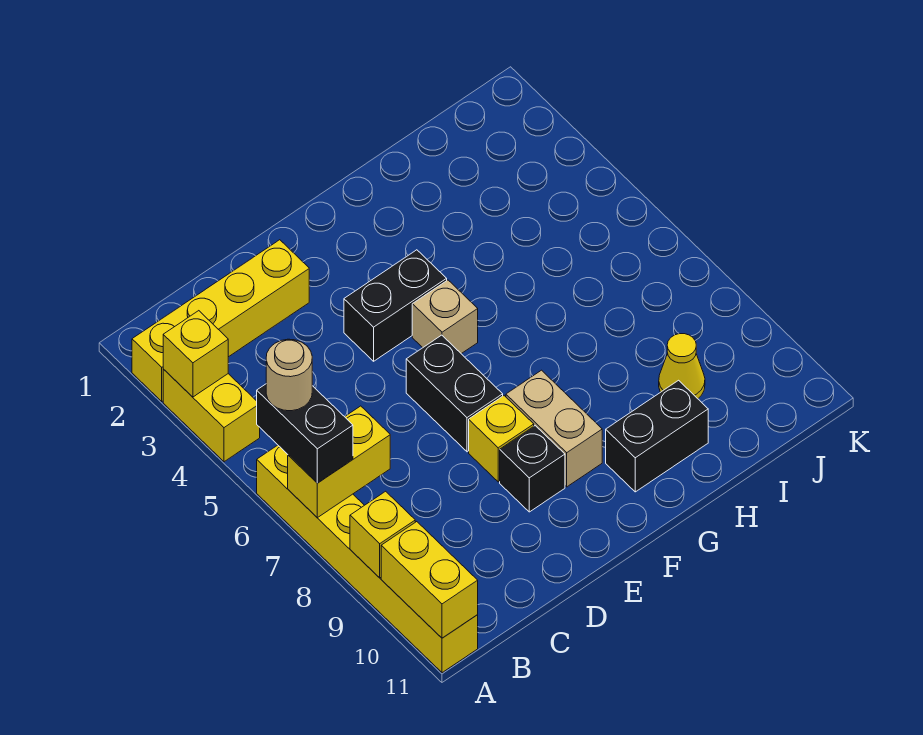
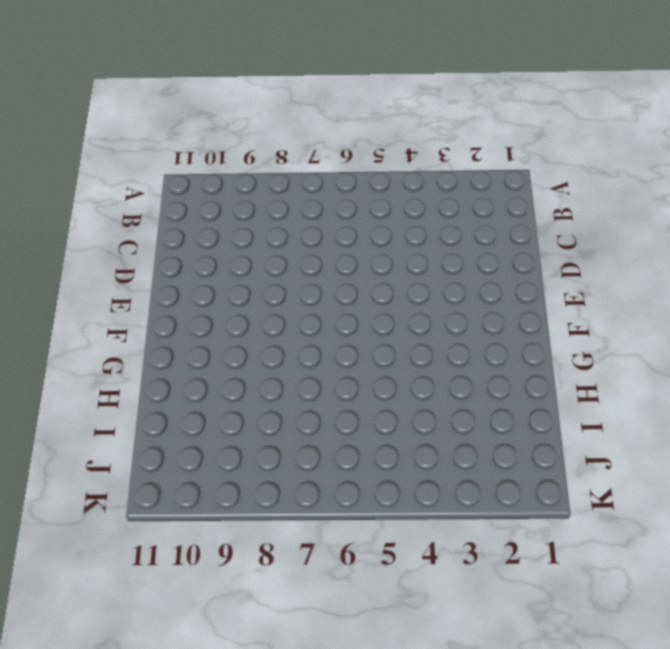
none -> yellow 1x4 brick [132,240,309,401]
none -> yellow 1x2 brick [163,369,260,462]
none -> yellow 1x6 brick [257,445,478,673]

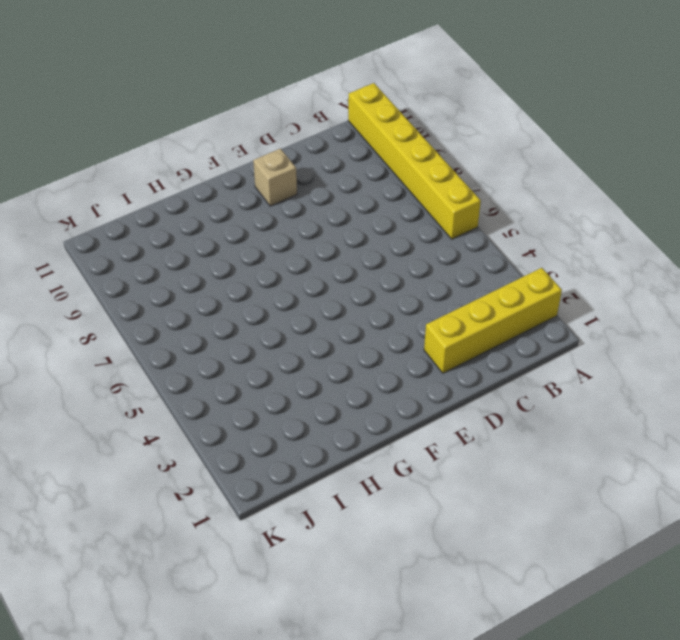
tan 1x1 brick [253,149,297,206] -> tan 1x1 brick moved to [412,280,478,354]
none -> yellow 1x2 brick [163,369,260,462]
none -> black 1x2 brick [344,250,447,361]
none -> black 1x2 brick [406,335,503,452]

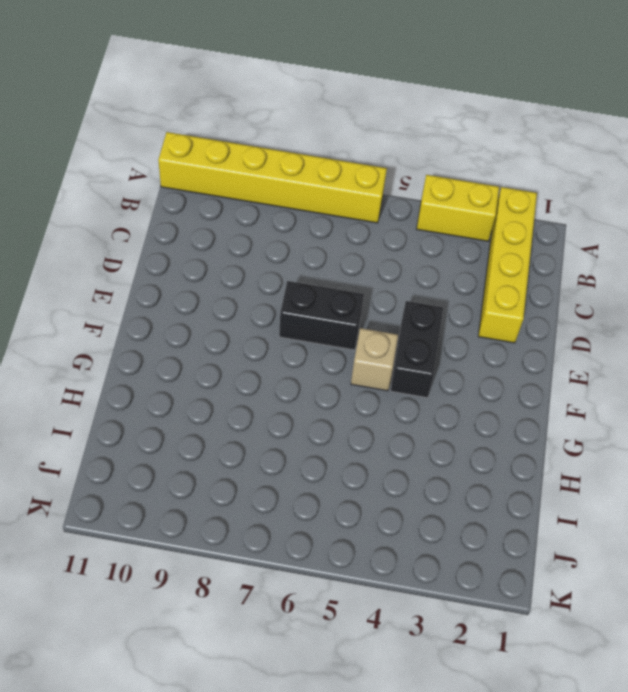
none -> yellow 1x1 brick [469,396,534,482]
none -> black 1x1 brick [500,426,565,512]
none -> tan 1x2 brick [506,370,602,487]

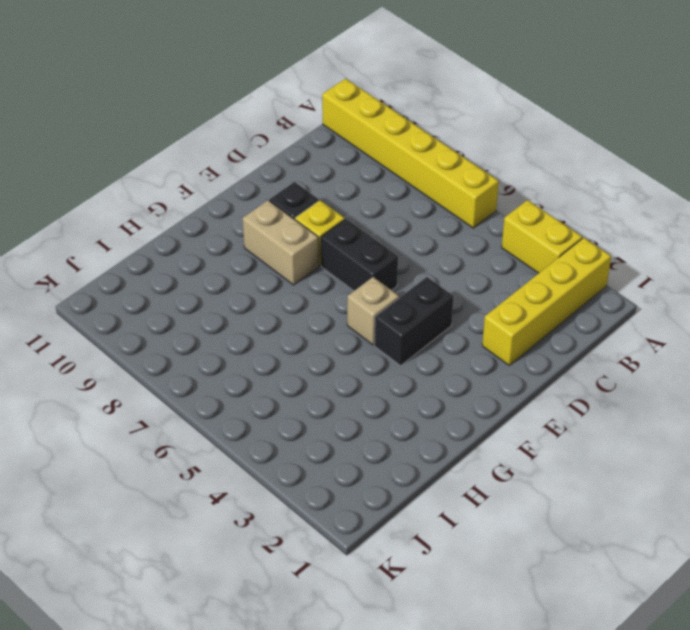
none -> black 1x2 brick [606,380,708,492]
none -> yellow 1x1 cone [659,334,705,399]
none -> yellow 1x1 brick [163,311,228,397]

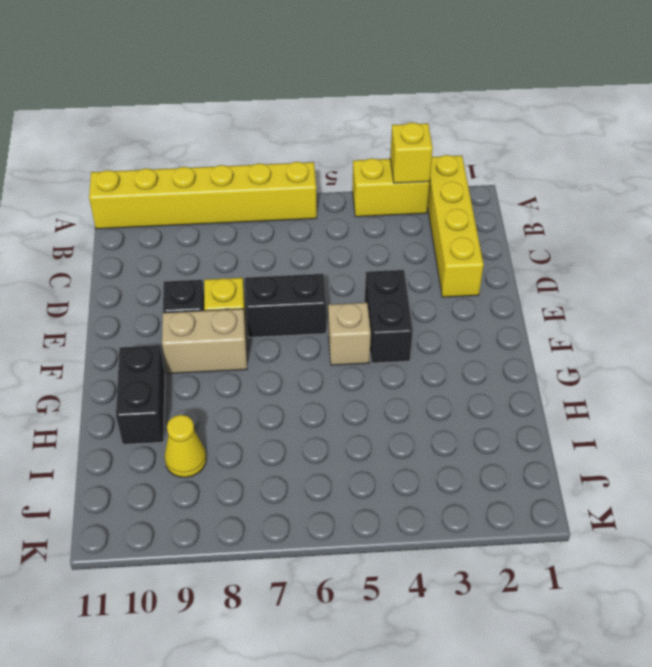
none -> yellow 1x2 brick [288,406,390,518]
none -> yellow 1x1 brick [350,491,415,578]
none -> yellow 1x2 brick [381,522,478,638]

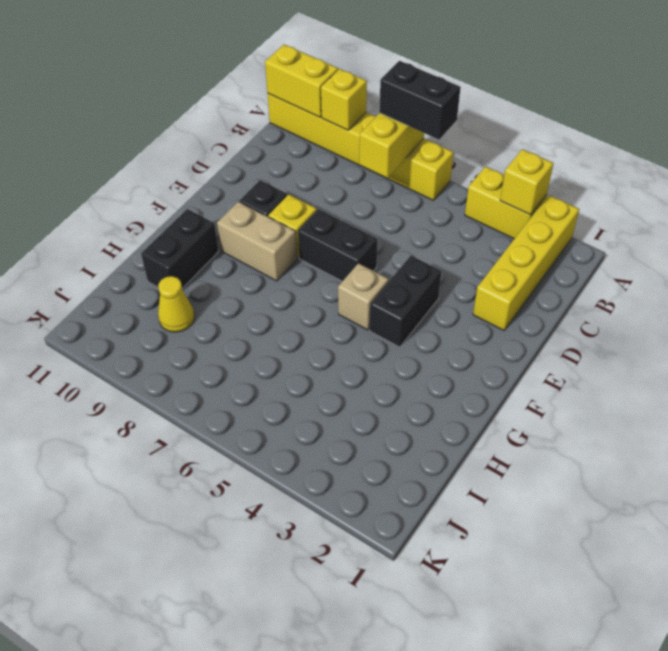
none -> tan 1x1 round brick [266,339,312,411]

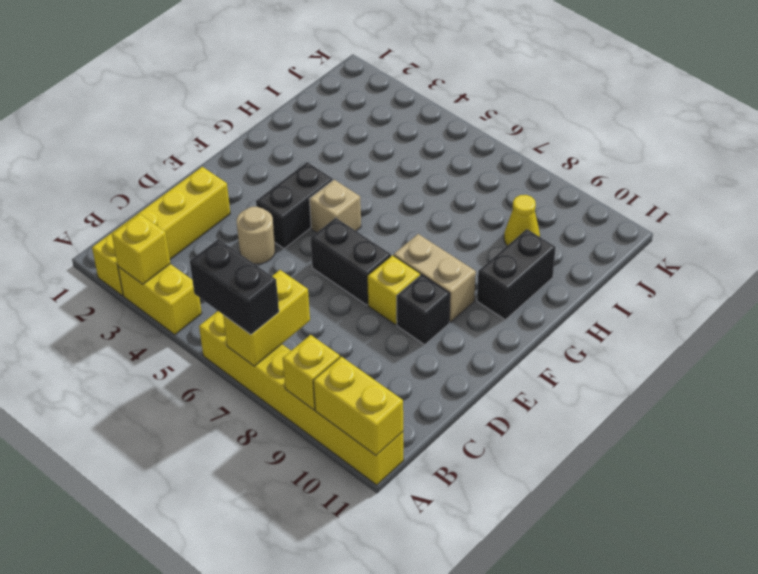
tan 1x1 round brick [237,207,275,264] -> tan 1x1 round brick moved to [266,339,312,411]

